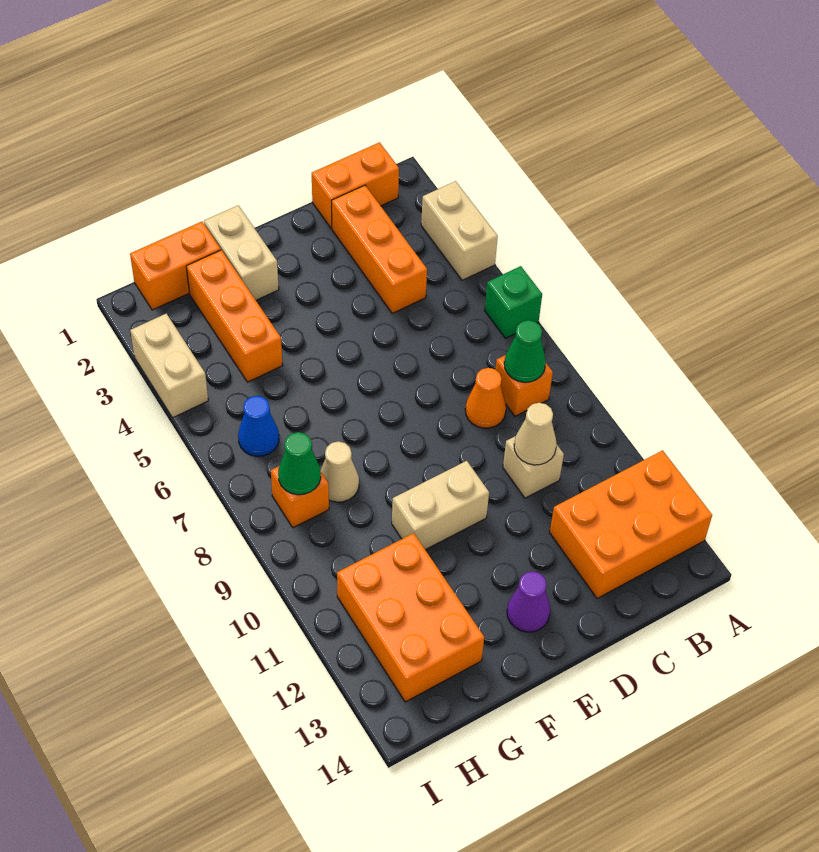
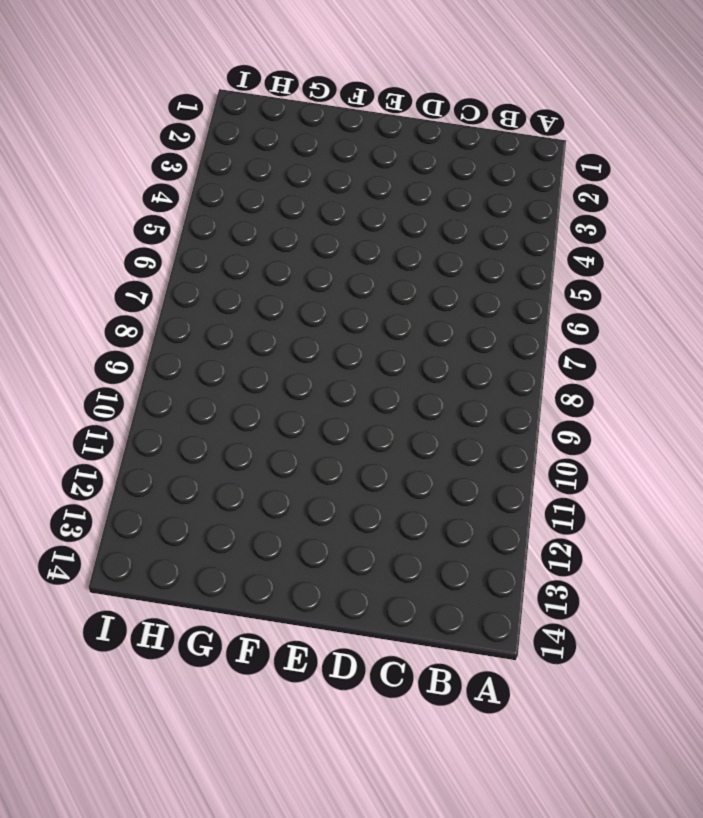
none -> tan 1x2 brick [421,181,498,280]
none -> green 1x1 brick [485,266,542,338]
none -> orange 2x3 brick [550,450,712,598]

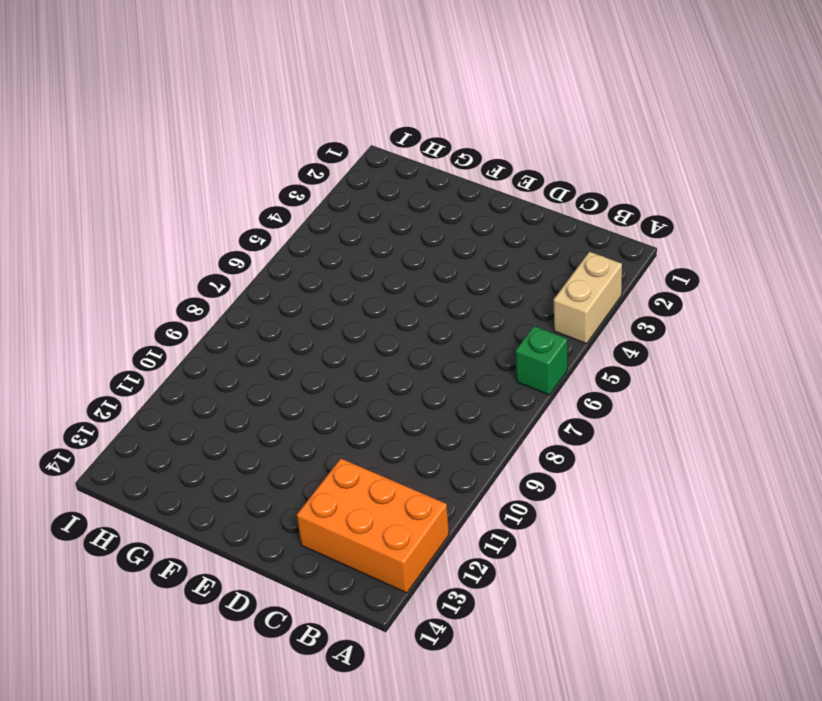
none -> orange 1x2 brick [312,142,399,228]
none -> orange 1x1 brick [495,355,553,416]
none -> orange 1x3 brick [332,185,427,313]

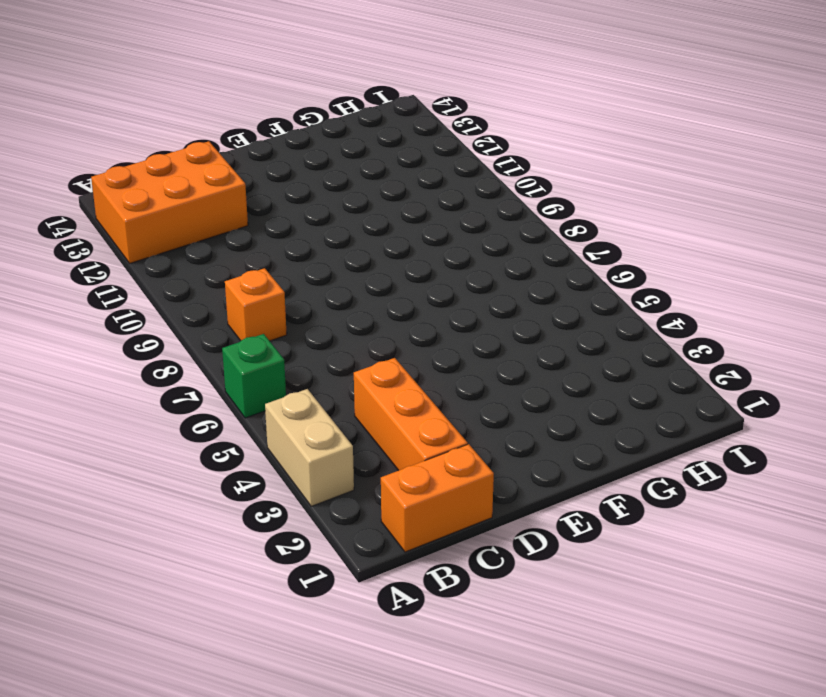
none -> orange 1x1 cone [465,368,506,428]
none -> tan 1x1 brick [503,436,564,498]
none -> tan 1x2 brick [392,461,489,550]

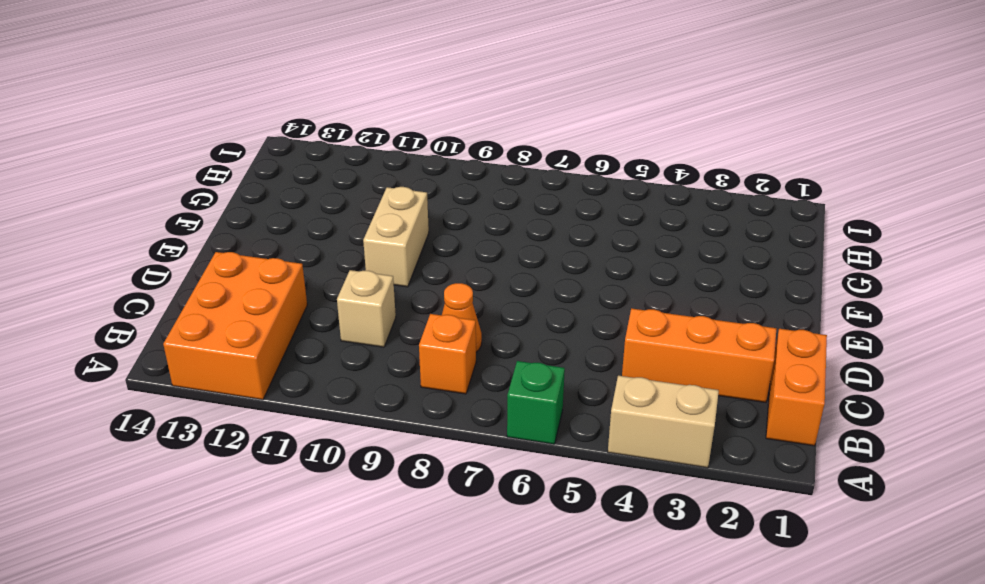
none -> purple 1x1 cone [507,571,550,632]
none -> tan 1x2 brick [204,205,279,300]
none -> orange 1x2 brick [130,222,221,310]

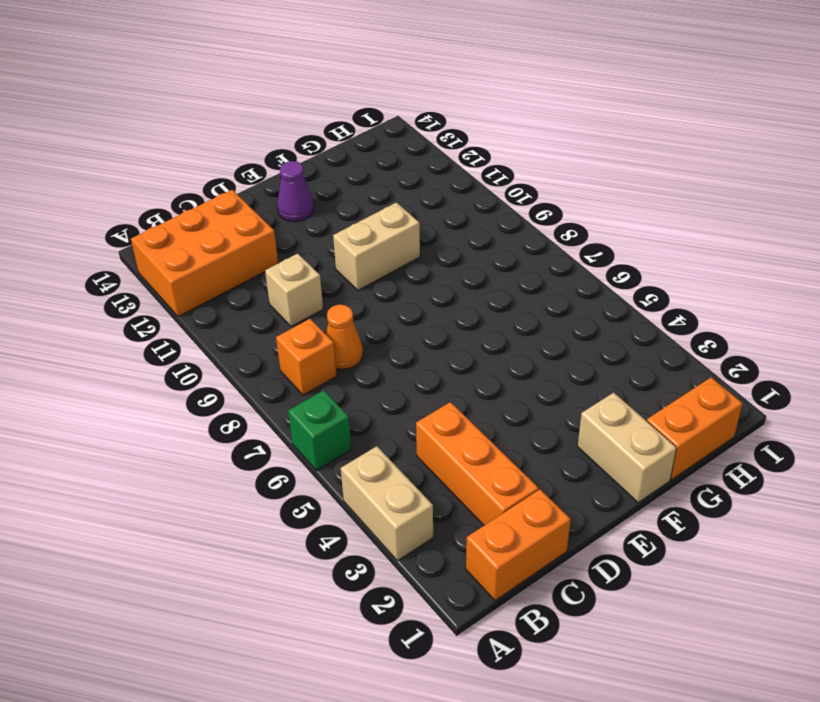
none -> orange 1x3 brick [186,250,282,382]
none -> tan 1x1 cone [320,441,359,502]
none -> orange 2x3 brick [337,533,484,702]

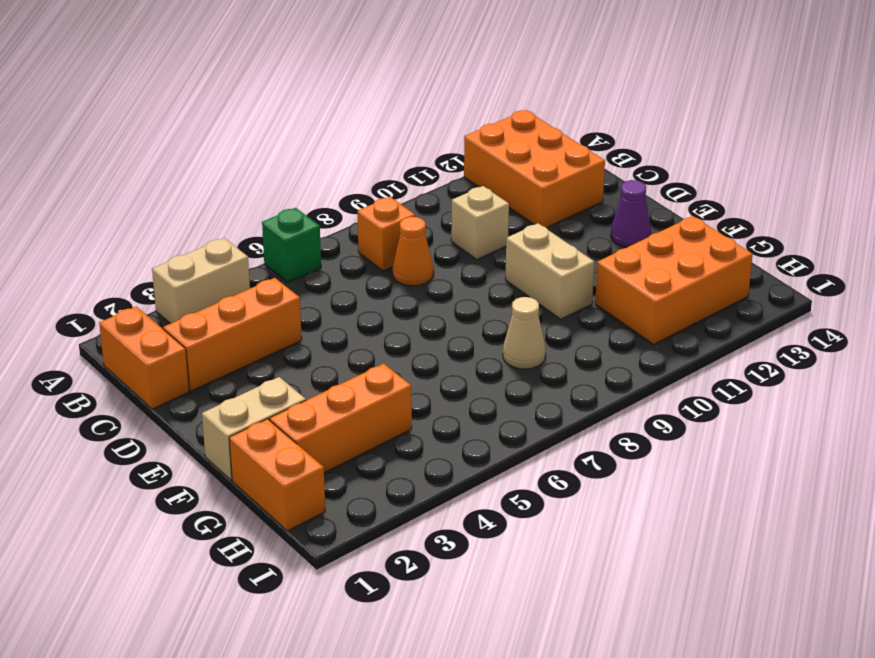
none -> blue 1x1 cone [238,396,279,456]
none -> orange 1x1 brick [271,466,329,528]
none -> tan 1x2 brick [130,313,208,418]

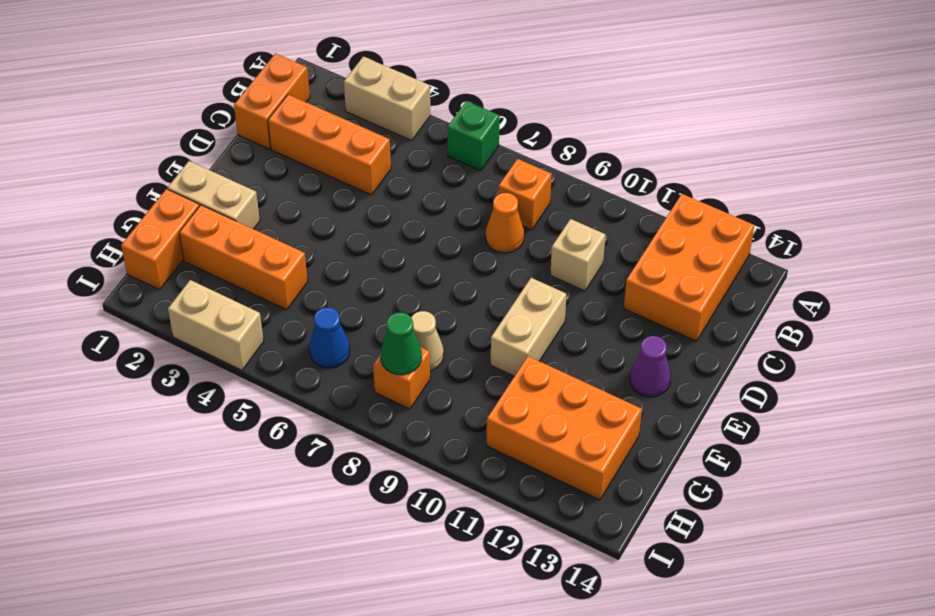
none -> green 1x1 cone [504,320,546,382]
none -> tan 1x1 cone [514,403,557,465]

